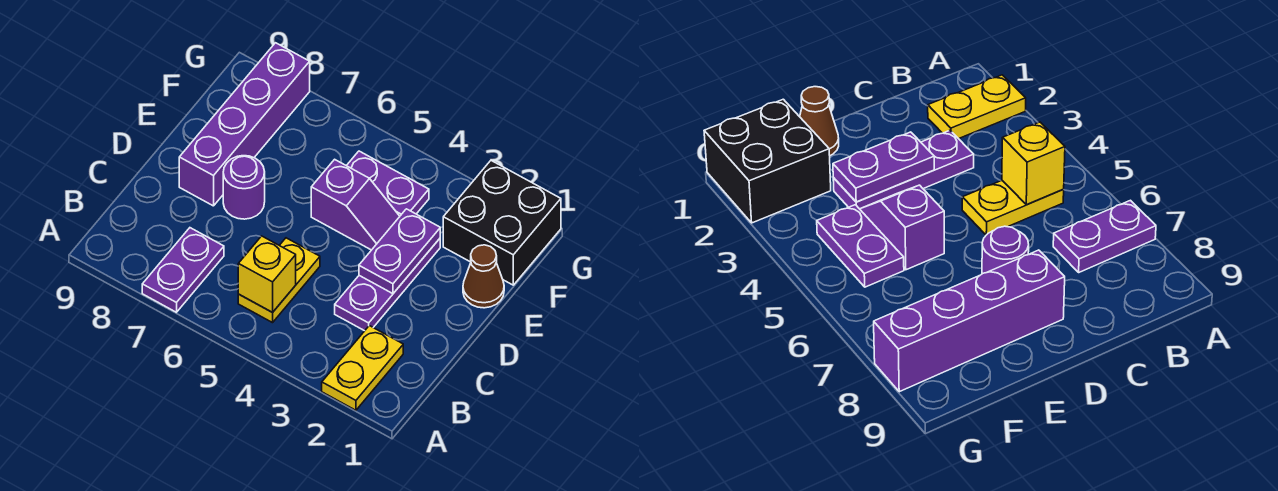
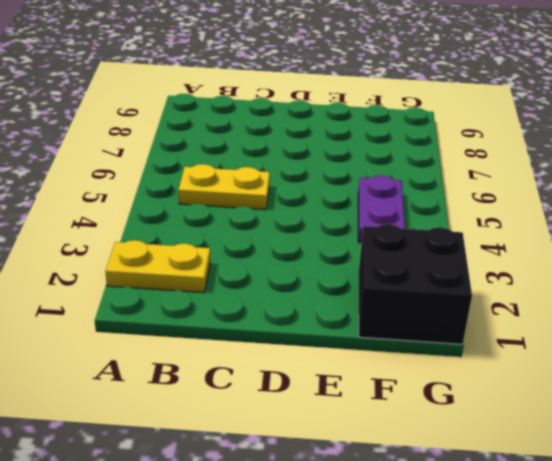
none -> purple 1x2 plate [142,228,224,312]
none -> purple 1x3 plate [335,239,440,331]
none -> purple 1x1 round brick [223,156,265,219]

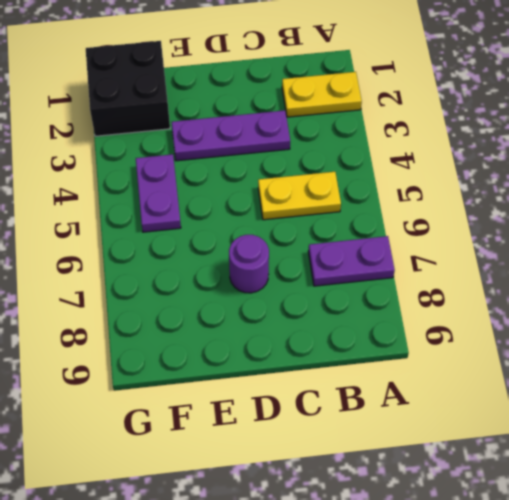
none -> purple 1x4 brick [179,43,310,206]
none -> brown 1x1 cone [463,245,504,308]
none -> purple 1x2 slope [311,159,400,250]

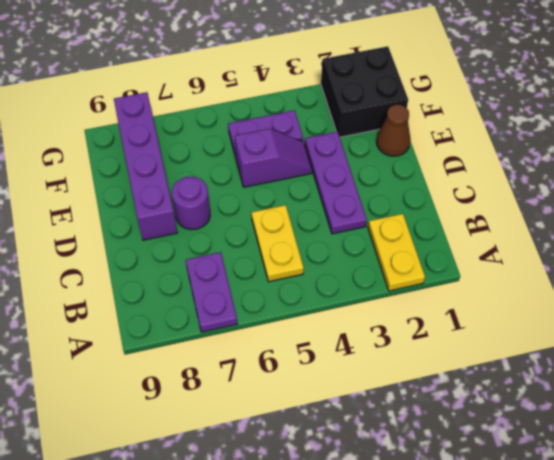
none -> yellow 1x1 brick [238,236,296,312]
none -> purple 1x2 plate [359,209,440,294]

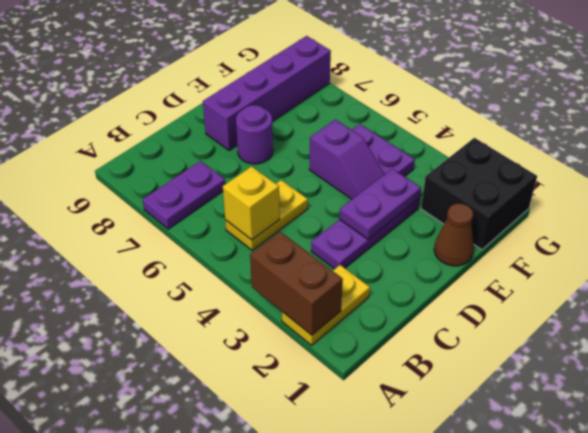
brown 1x2 brick [250,232,343,335] -> none

